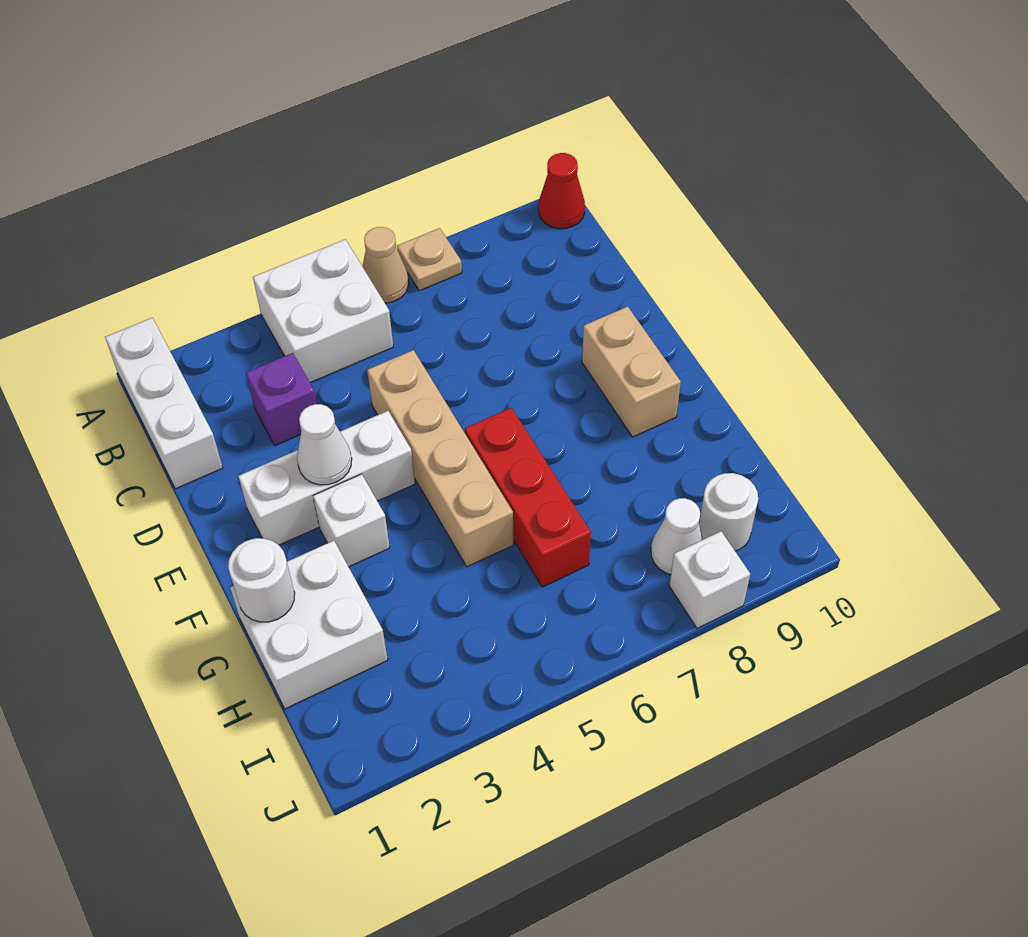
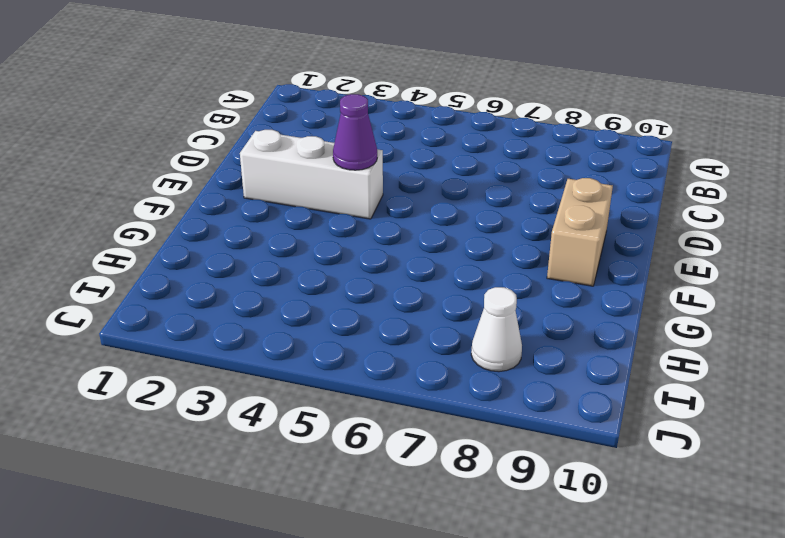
purple 1x1 cone [333,94,377,170] -> none
none -> white 1x3 brick [105,318,223,489]
none -> white 2x2 brick [253,239,393,383]
none -> tan 1x1 cone [362,227,409,303]

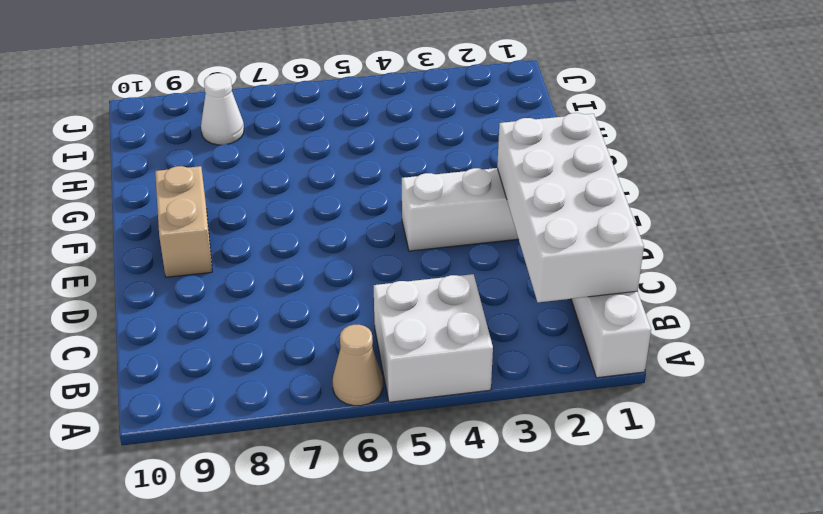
white 2x4 brick [497,113,644,302] -> none
none -> tan 1x1 plate [397,228,462,291]
none -> red 1x1 cone [538,153,585,229]
none -> purple 1x1 brick [246,353,317,446]

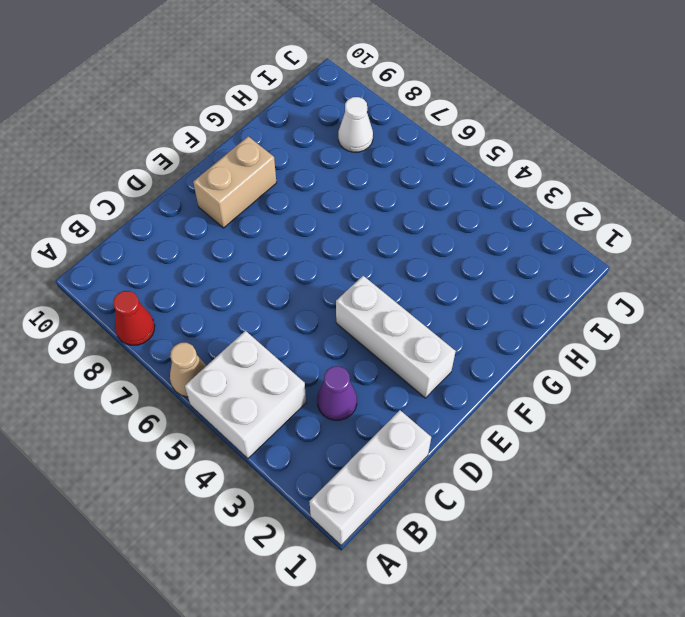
red 1x1 cone [113,291,155,345] -> red 1x1 cone moved to [538,153,585,229]
purple 1x1 cone [317,366,357,420] -> purple 1x1 brick [246,353,317,446]
none -> tan 1x1 plate [397,228,462,291]
none -> tan 1x4 brick [367,350,514,567]
none -> white 1x1 brick [313,474,390,567]

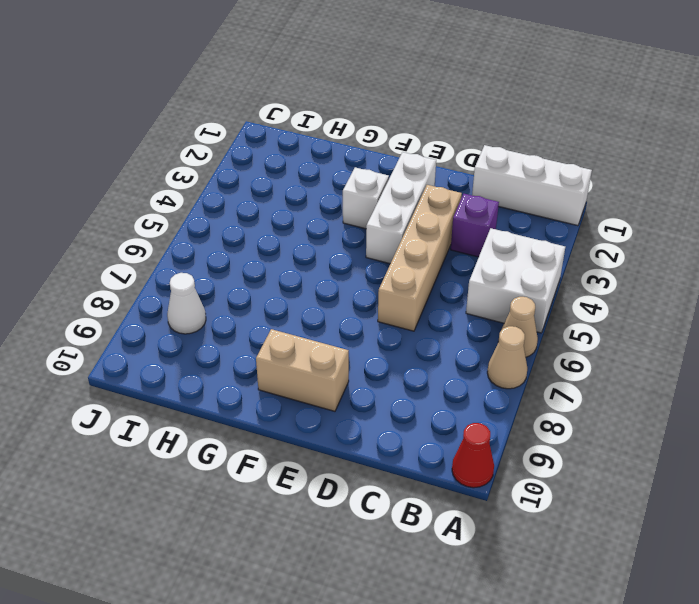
tan 1x1 cone [487,326,527,389] -> tan 1x1 plate [397,228,462,291]
tan 1x4 brick [378,185,462,331] -> tan 1x4 brick turned to [367,350,514,567]
none -> red 1x3 brick [465,408,591,587]
none -> white 2x2 brick [230,541,388,709]
none -> white 1x1 round brick [699,473,758,551]

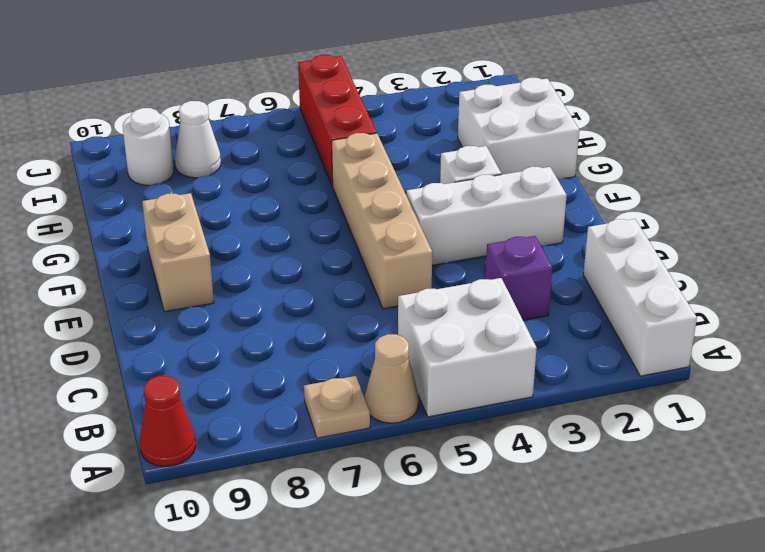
red 1x3 brick [298,55,377,186] -> red 1x3 brick moved to [465,408,591,587]
none -> white 1x1 brick [669,531,750,628]
none -> white 1x1 cone [297,404,352,485]
none -> white 1x1 round brick [228,538,295,622]

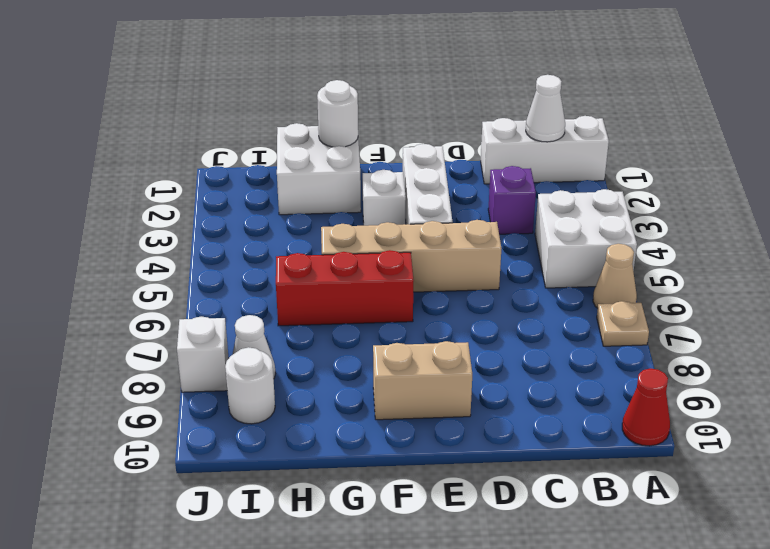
white 1x1 cone [526,75,565,142] -> white 1x1 cone moved to [297,404,352,485]

